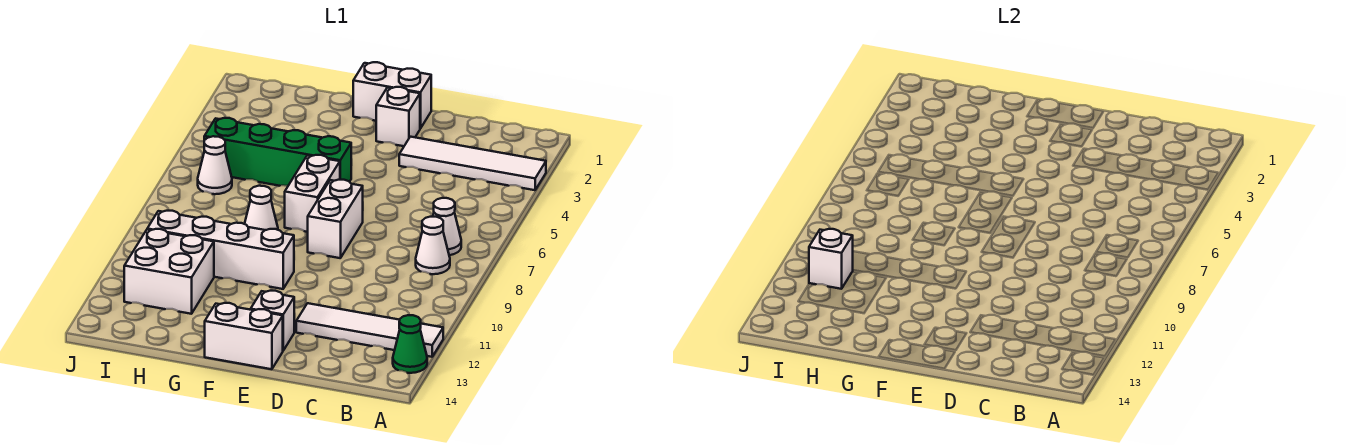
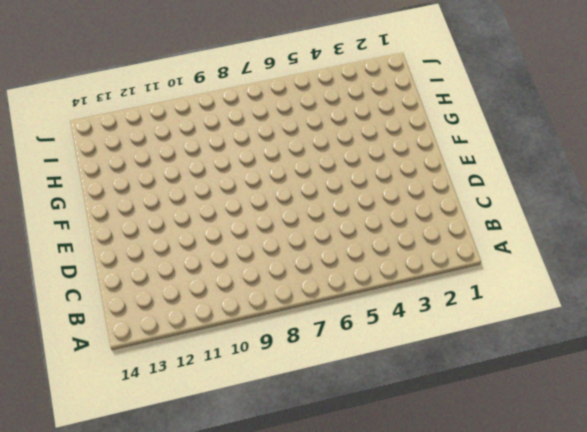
none -> white 1x4 tile [399,137,546,190]
none -> white 1x4 tile [296,303,443,357]
none -> green 1x1 cone [393,315,427,373]

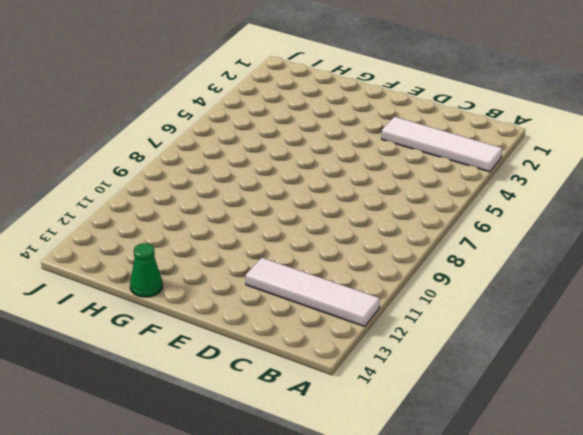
green 1x1 cone [130,243,163,297] -> green 1x1 cone moved to [393,315,427,373]
none -> white 1x1 cone [433,198,461,255]
none -> white 1x1 cone [416,217,450,274]
none -> white 1x2 brick [353,62,431,129]

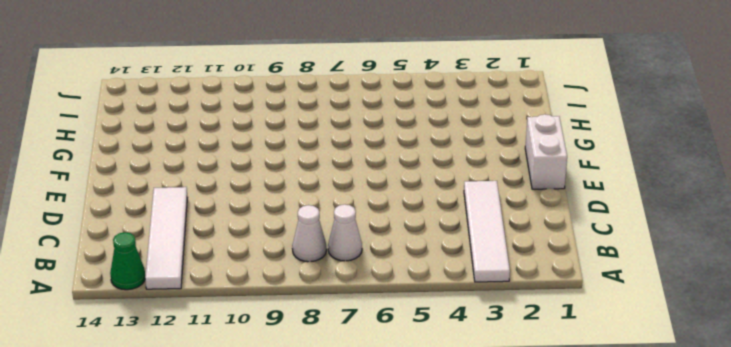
none -> white 1x1 brick [376,87,420,146]
none -> white 1x2 brick [308,180,363,258]
none -> white 1x1 brick [251,290,294,350]

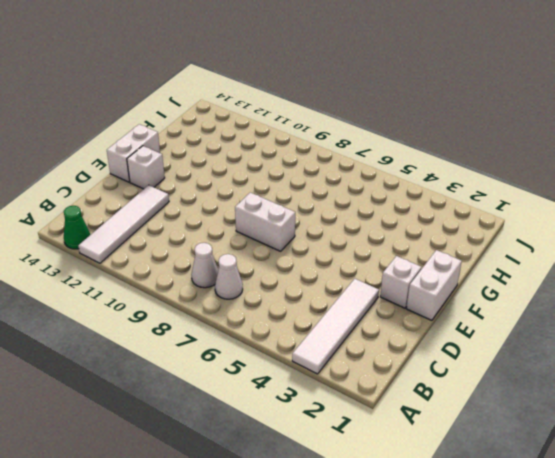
none -> green 1x4 brick [204,118,351,186]
none -> white 1x2 brick [285,155,340,232]
none -> white 1x4 brick [147,211,294,289]

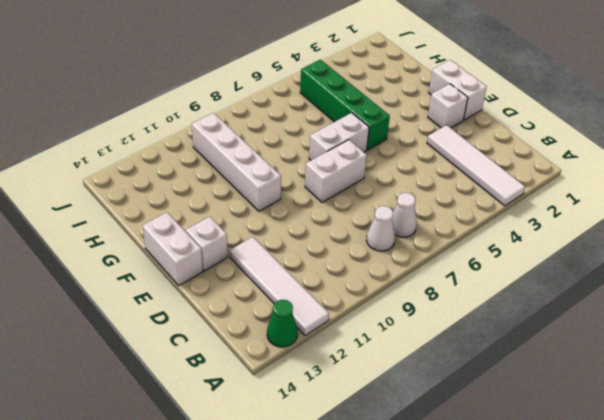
none -> white 1x1 cone [245,186,278,230]
none -> white 2x2 brick [124,229,214,314]
none -> white 1x1 cone [198,136,232,194]

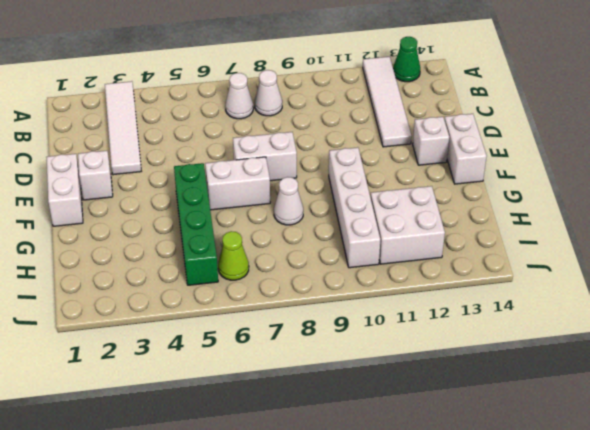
lime 1x1 cone [218,231,249,280] -> white 1x1 cone [198,136,232,194]
none -> white 1x1 brick [809,229,853,289]

